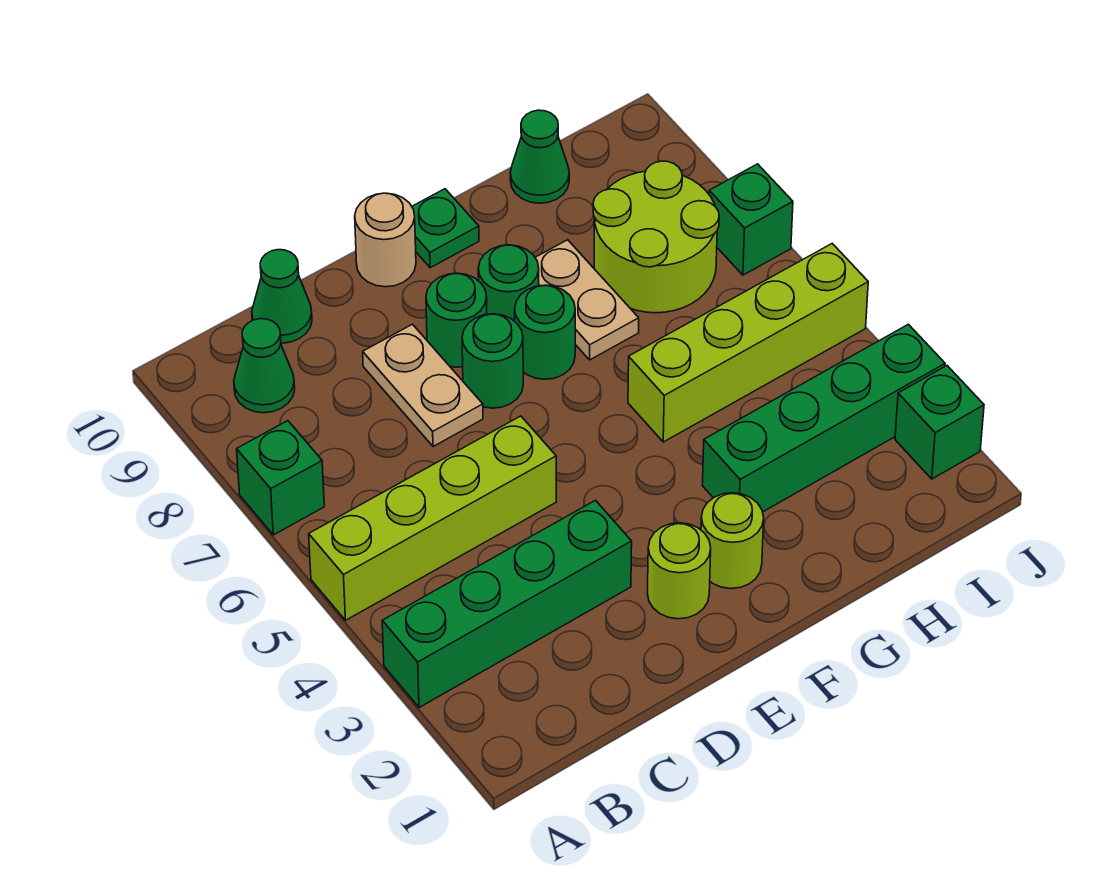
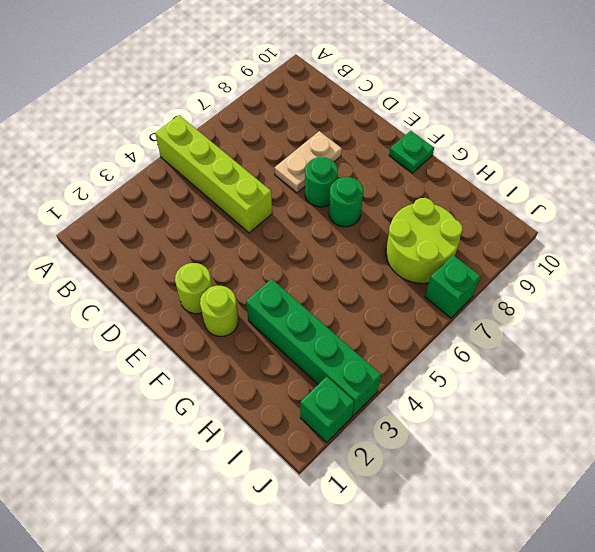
none -> green 1x4 brick [382,500,632,708]
none -> green 1x1 brick [237,421,324,535]
none -> green 1x1 cone [234,319,295,413]

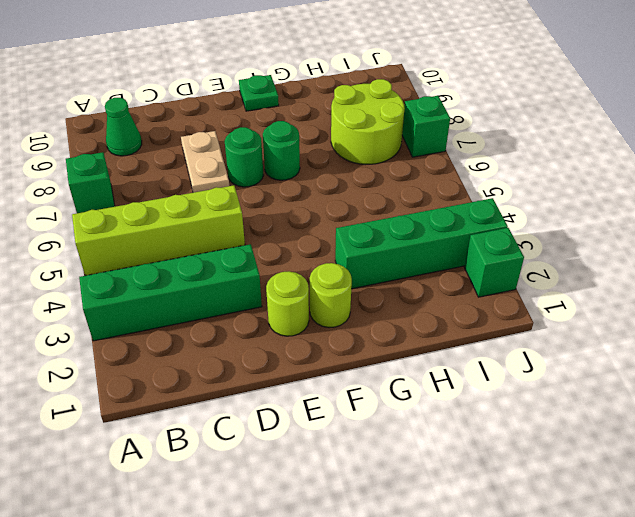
none -> green 1x1 cone [252,250,312,343]
none -> green 1x1 round brick [426,273,487,367]
none -> tan 1x1 round brick [355,193,416,287]

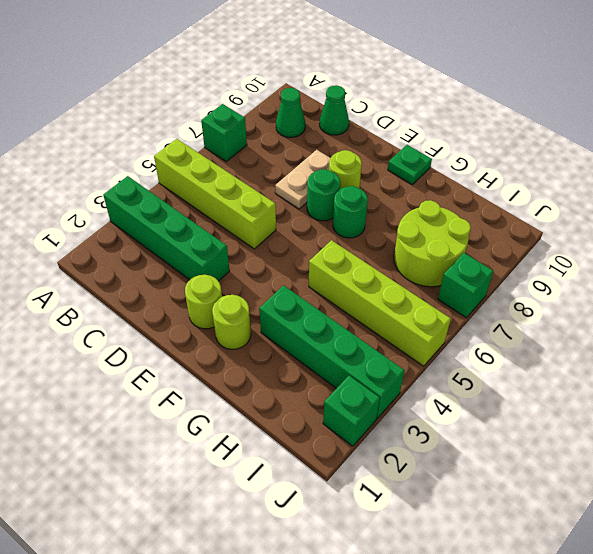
lime 1x1 round brick [329,150,362,189] -> green 1x1 round brick [426,273,487,367]
none -> tan 1x1 round brick [355,193,416,287]
none -> green 1x1 round brick [478,245,539,321]
none -> tan 1x2 plate [535,240,639,360]

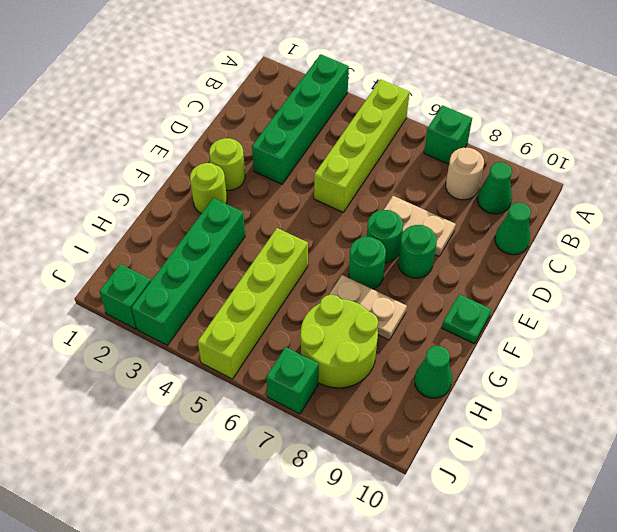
tan 1x1 round brick [446,148,484,200] -> tan 1x1 round brick moved to [355,193,416,287]
none -> green 1x1 round brick [478,245,539,321]

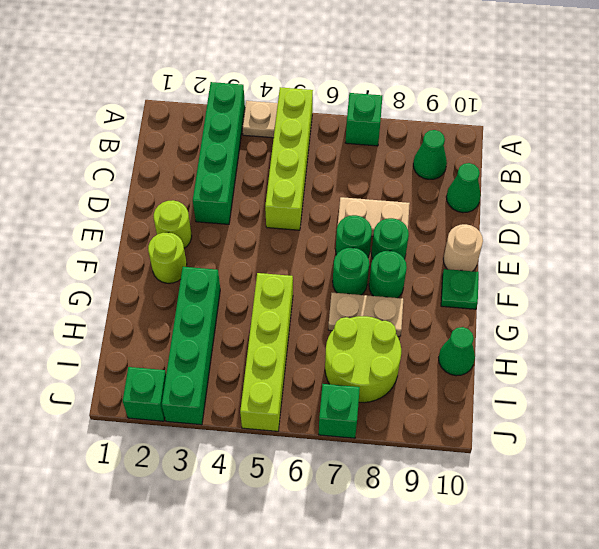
tan 1x1 plate [242,101,278,138] -> none

